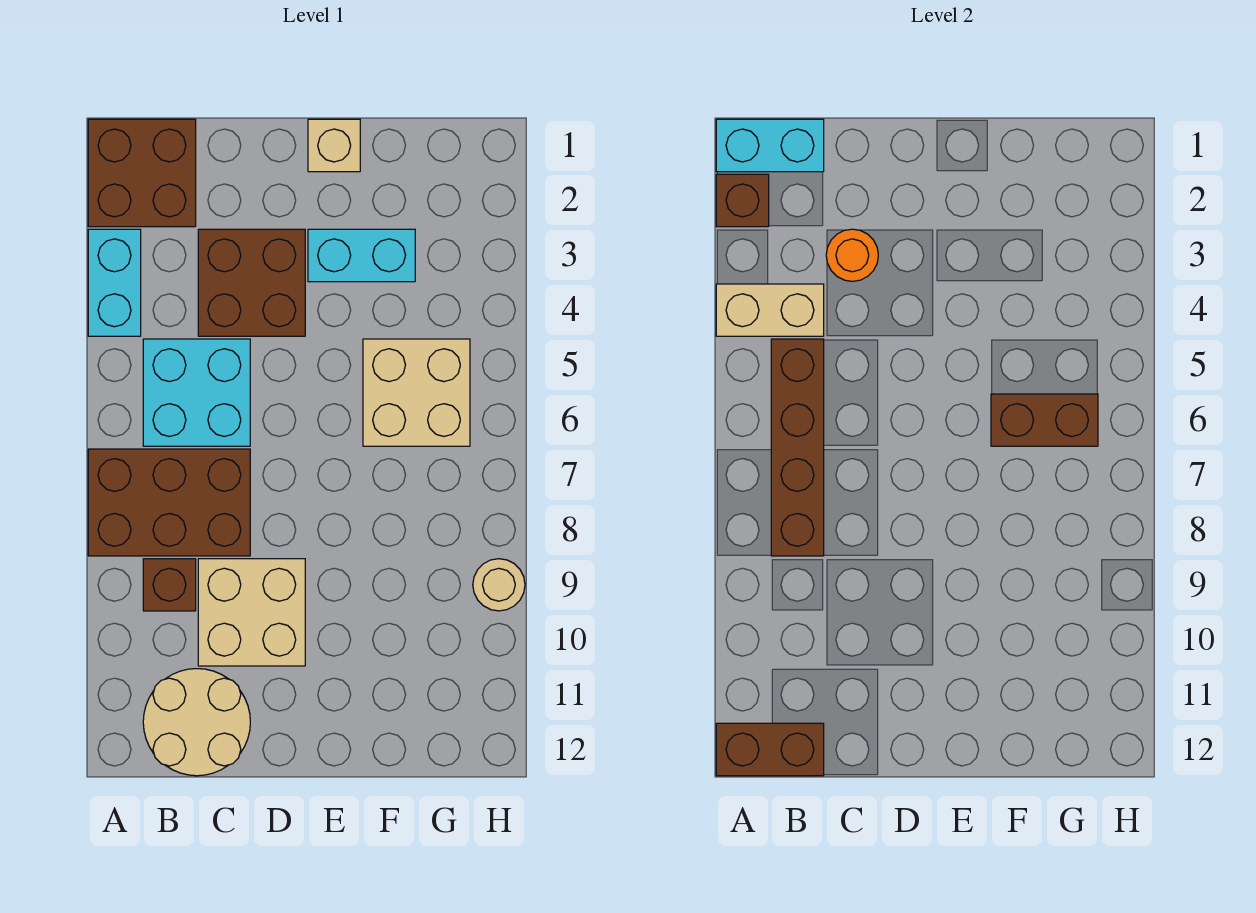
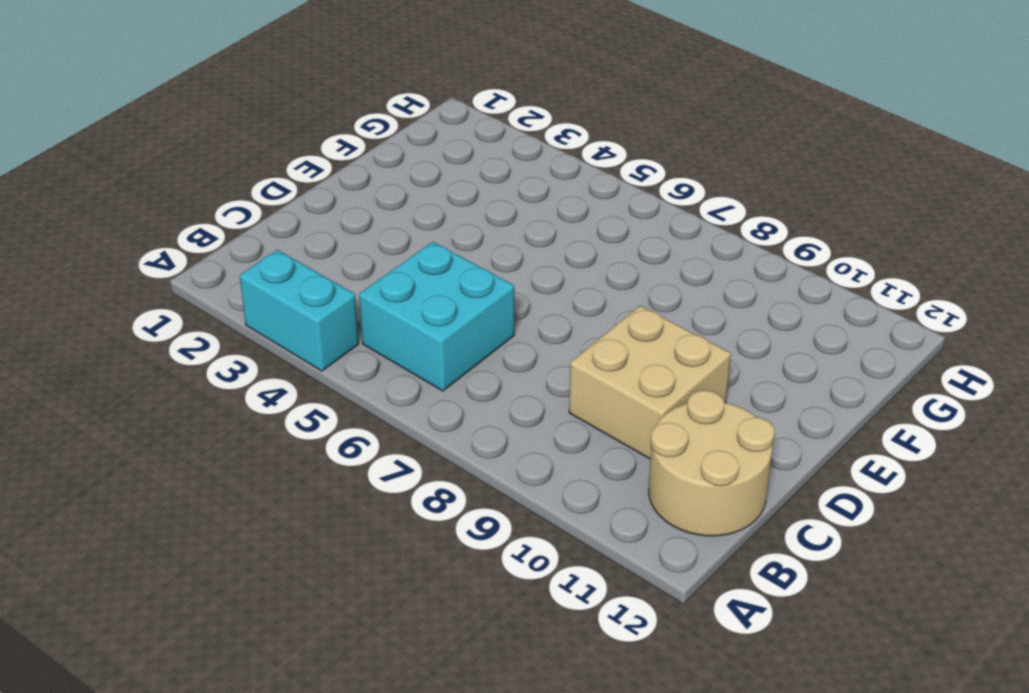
none -> brown 2x2 brick [88,119,196,227]
none -> brown 2x3 brick [88,449,250,556]
none -> brown 1x1 brick [143,559,196,611]

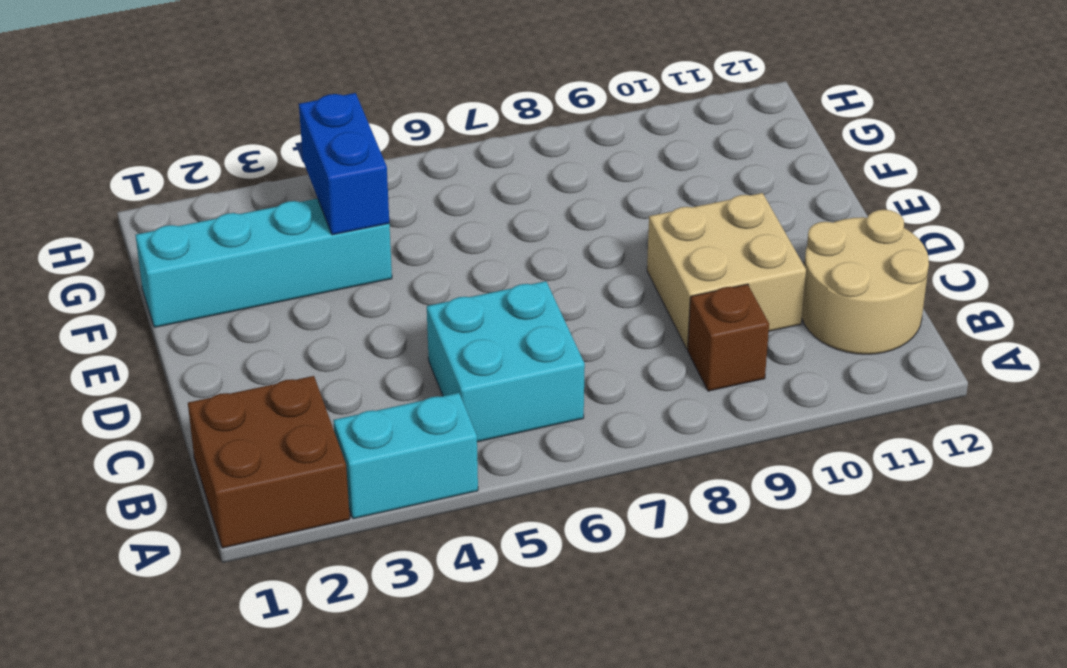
cyan 1x4 brick [136,199,392,327] -> cyan 1x2 brick [308,229,415,282]
blue 1x2 brick [299,93,389,235] -> none
none -> brown 2x3 brick [88,449,250,556]
none -> brown 2x2 brick [198,229,305,336]
none -> tan 1x1 brick [308,119,360,172]

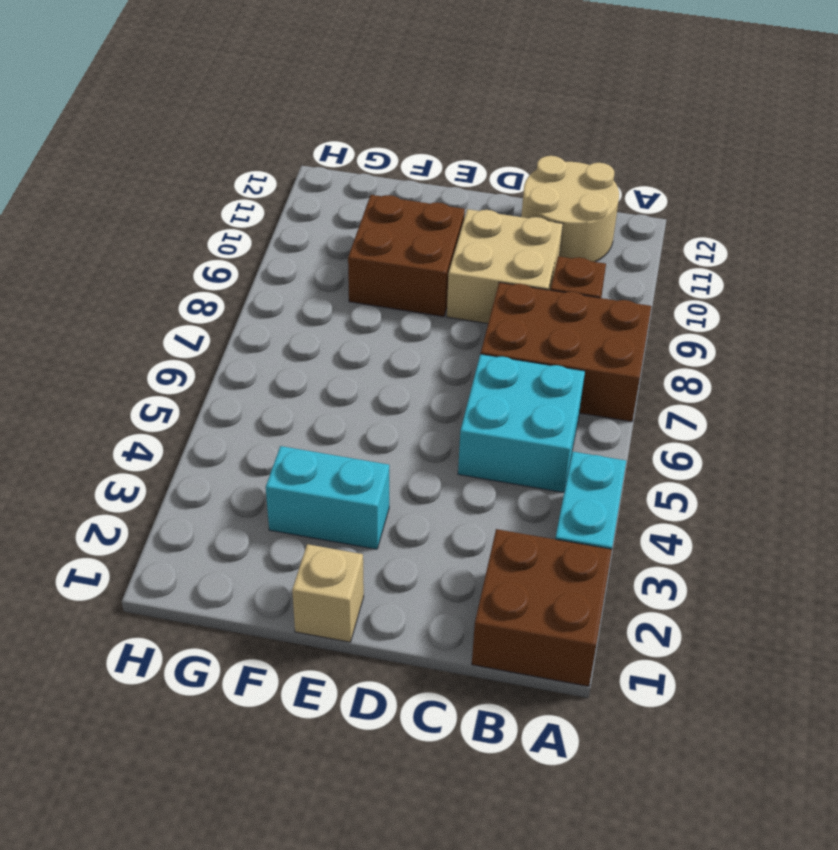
brown 2x2 brick [348,195,465,317] -> brown 2x2 brick moved to [198,229,305,336]
none -> tan 2x2 brick [363,339,470,446]
none -> tan 1x1 round brick [473,559,525,611]
none -> cyan 1x2 brick [716,119,824,172]

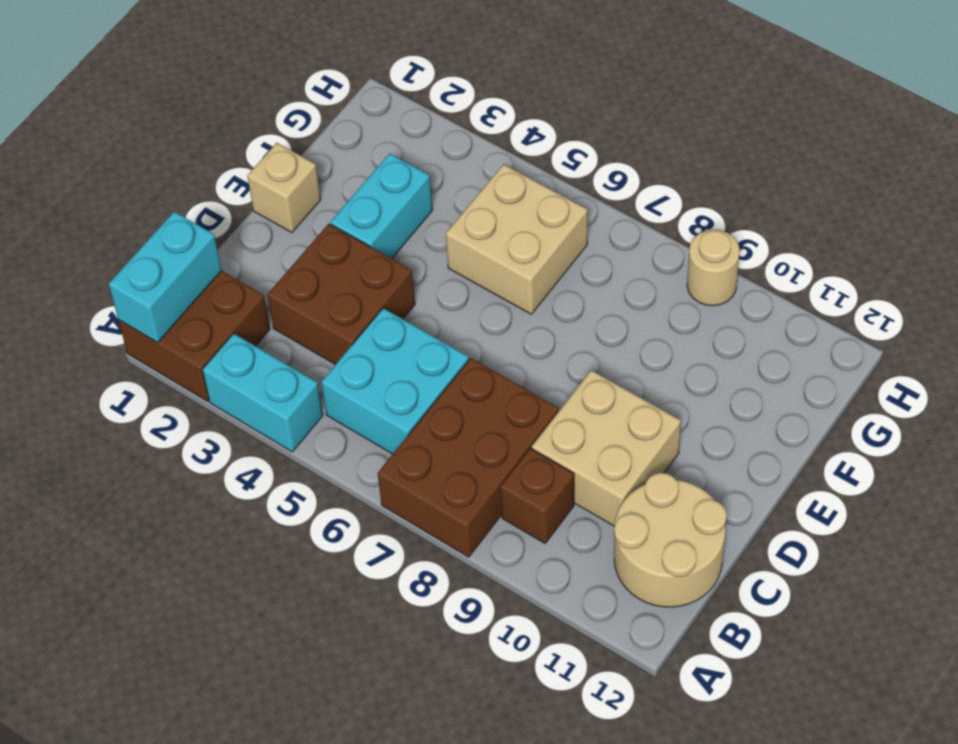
none -> brown 1x1 brick [716,174,769,227]
none -> tan 1x2 brick [716,284,824,336]
none -> brown 1x2 brick [716,723,824,776]

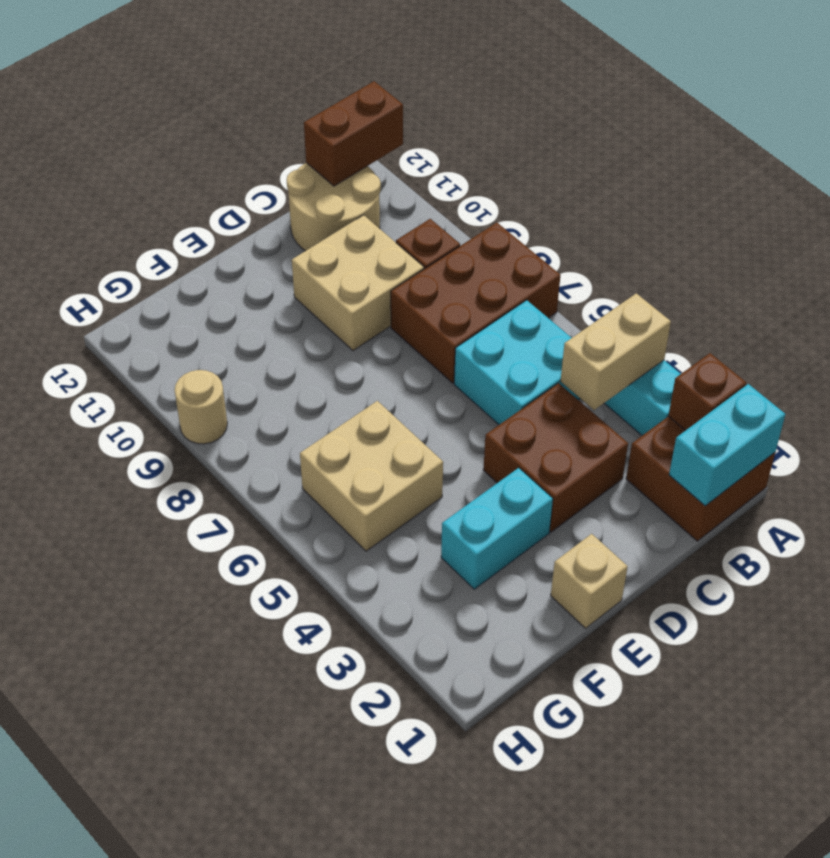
none -> brown 1x4 brick [771,339,824,556]
none -> orange 1x1 round brick [826,229,878,281]
none -> brown 1x2 brick [991,394,1098,446]

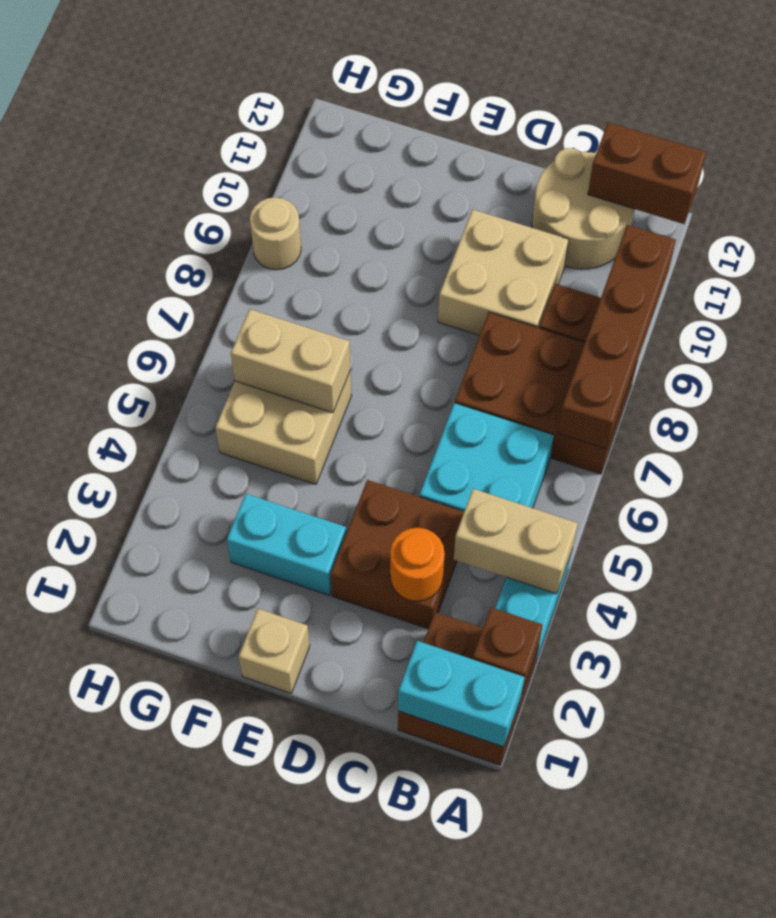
brown 1x4 brick [558,225,676,449] -> brown 1x4 brick moved to [771,339,824,556]
tan 1x2 brick [231,309,351,413] -> brown 1x2 brick [991,394,1098,446]

